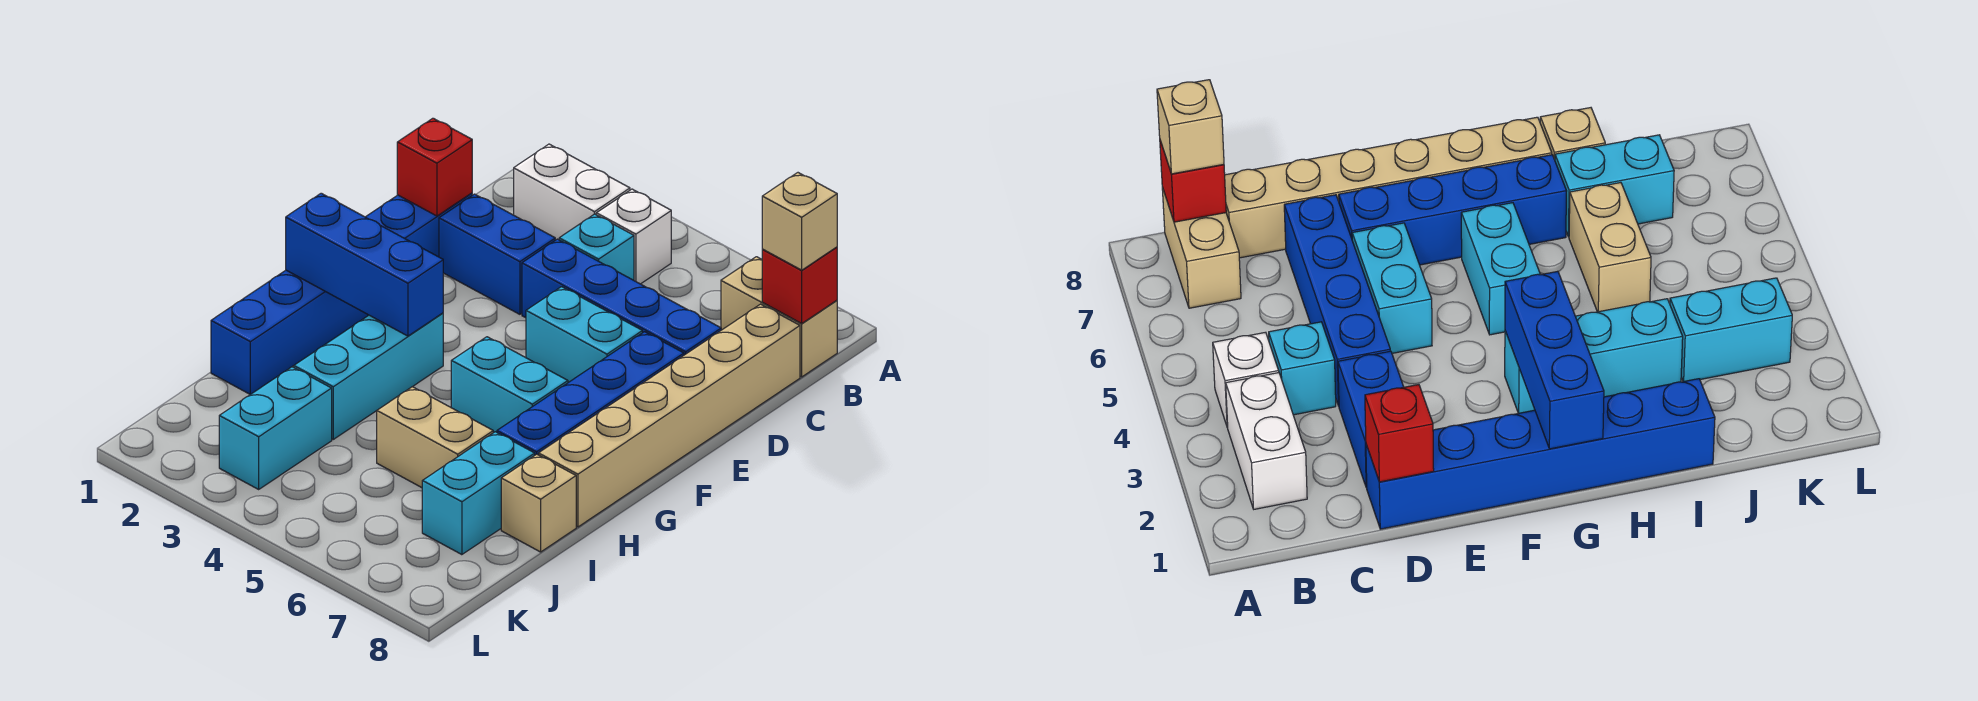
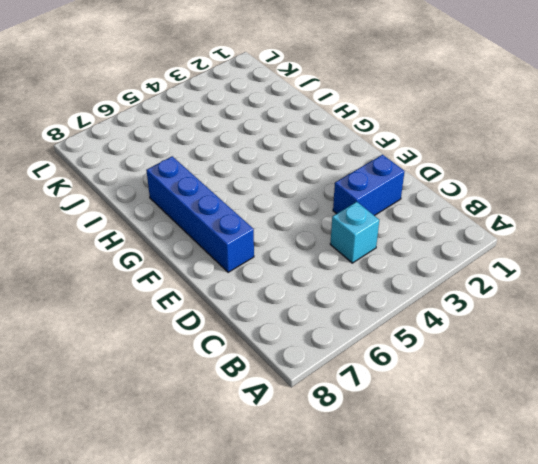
none -> white 1x2 brick [514,144,630,240]
none -> white 1x1 brick [596,189,671,284]
none -> tan 1x2 brick [721,257,837,377]

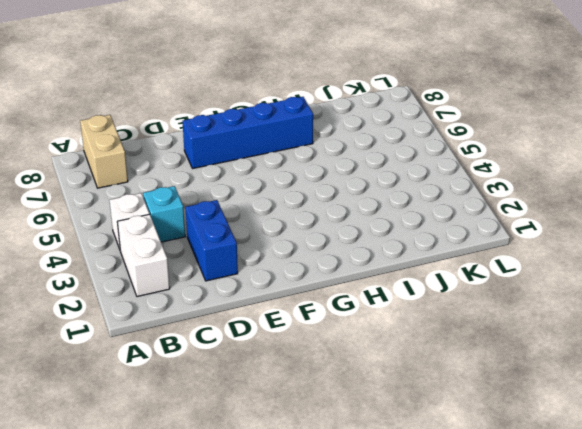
none -> tan 1x6 brick [539,304,800,527]
none -> blue 1x6 brick [211,193,472,394]
none -> blue 1x4 brick [522,239,721,355]

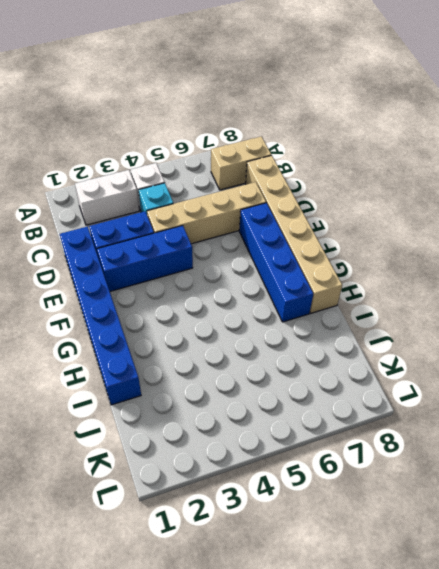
tan 1x4 brick [147,182,266,244] -> blue 1x4 brick [522,239,721,355]
blue 1x3 brick [97,226,193,291] -> blue 1x3 brick moved to [286,193,443,336]
none -> cyan 1x2 brick [526,287,642,383]
none -> cyan 1x3 brick [294,313,443,439]
none -> cyan 1x2 brick [451,337,568,433]

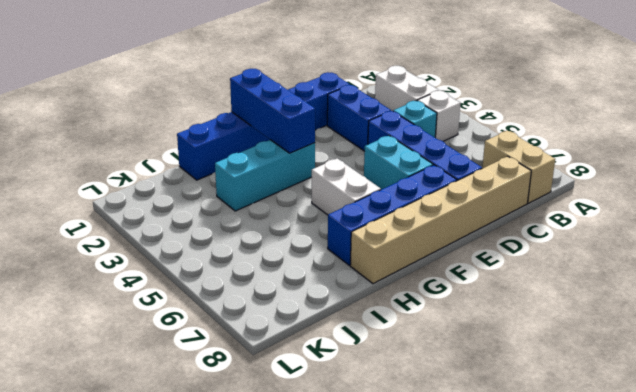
white 1x2 brick [312,158,381,215] -> cyan 1x2 brick [451,337,568,433]
none -> tan 1x2 brick [377,387,493,488]
none -> cyan 1x2 brick [422,432,535,555]
none -> tan 1x1 brick [501,454,576,552]

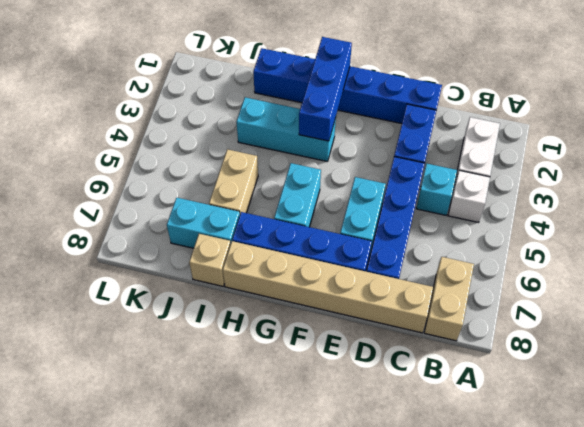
none -> cyan 1x2 brick [219,367,332,489]
none -> red 1x1 brick [762,247,837,323]
none -> red 1x1 brick [397,118,472,216]

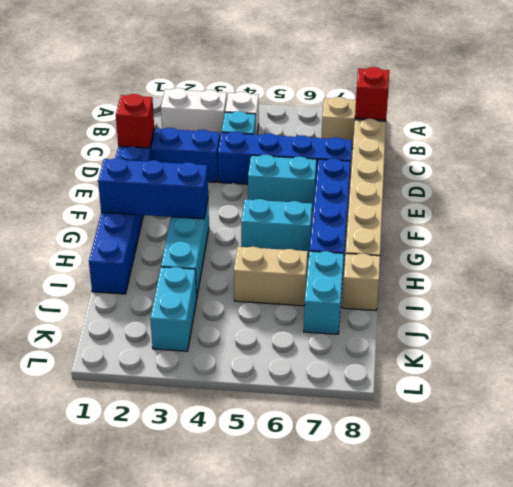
none -> tan 1x1 brick [762,173,837,270]

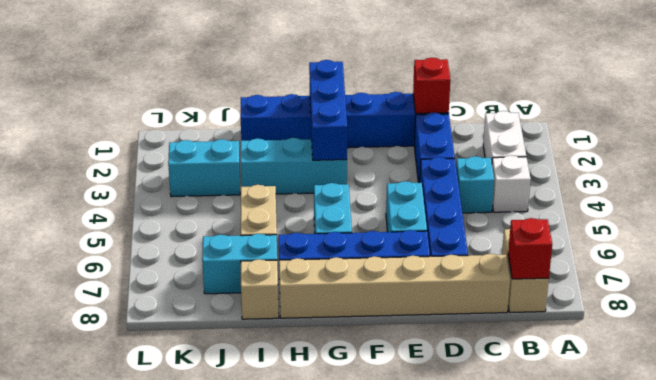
none -> tan 1x1 brick [762,173,837,270]

